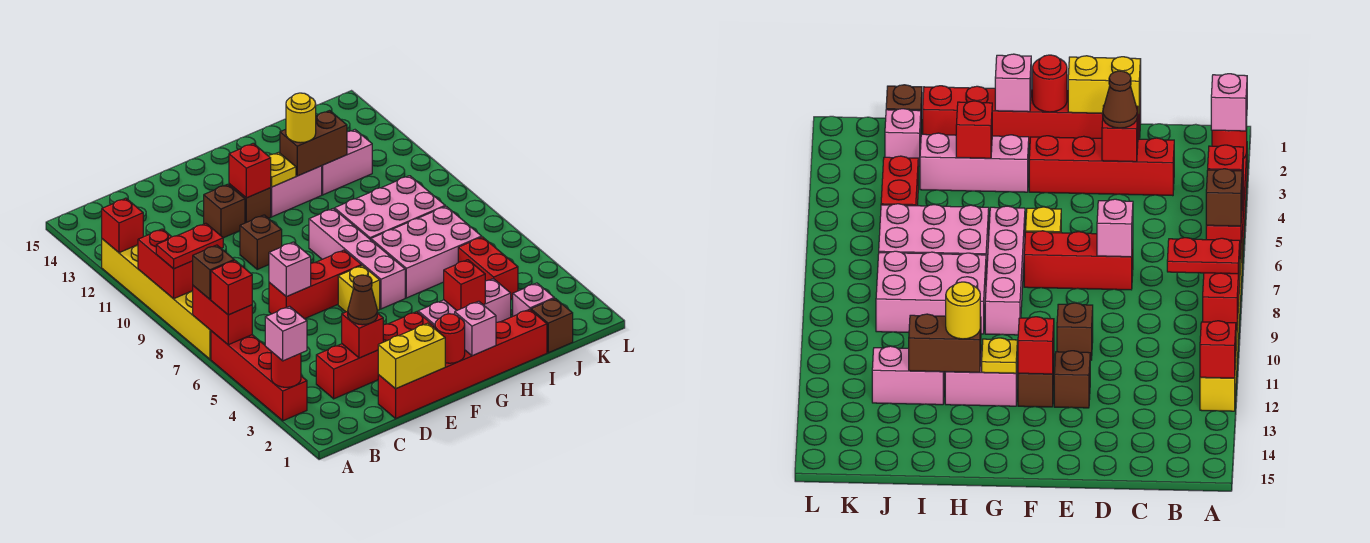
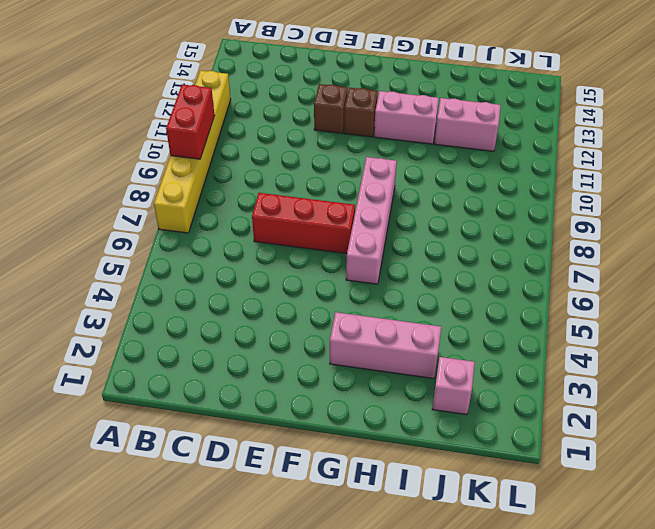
none -> red 1x4 brick [211,331,307,421]
none -> red 1x4 brick [316,312,434,399]
none -> red 1x6 brick [378,309,547,418]
none -> brown 1x1 brick [240,215,282,269]

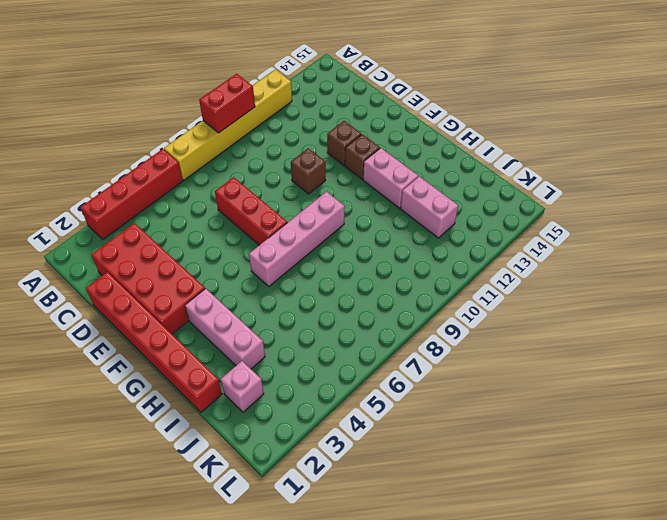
red 2x4 brick [92,223,205,334] -> red 1x4 brick [316,312,434,399]
none -> yellow 1x1 brick [338,265,380,312]
none -> pink 2x3 brick [371,206,482,298]
none -> pink 2x3 brick [335,176,445,240]
none -> brown 1x1 brick [531,298,573,353]

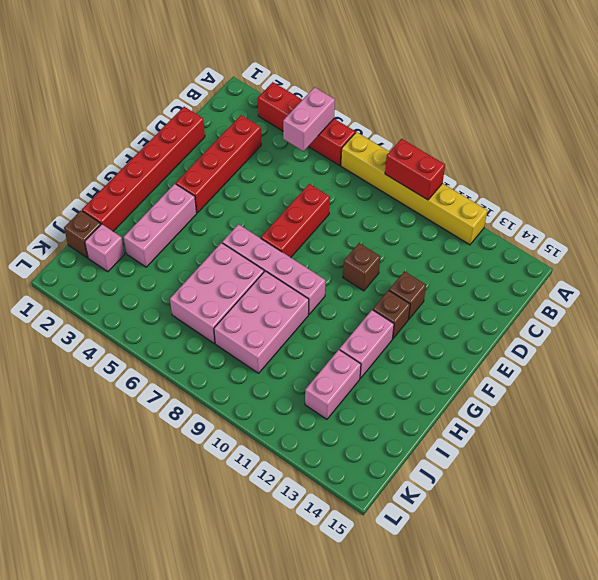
pink 1x2 brick [283,87,335,151] -> none
none -> yellow 1x1 brick [338,265,380,312]
none -> red 1x2 brick [458,237,518,299]
none -> red 1x1 round brick [271,352,301,387]
none -> red 1x2 brick [193,286,252,345]

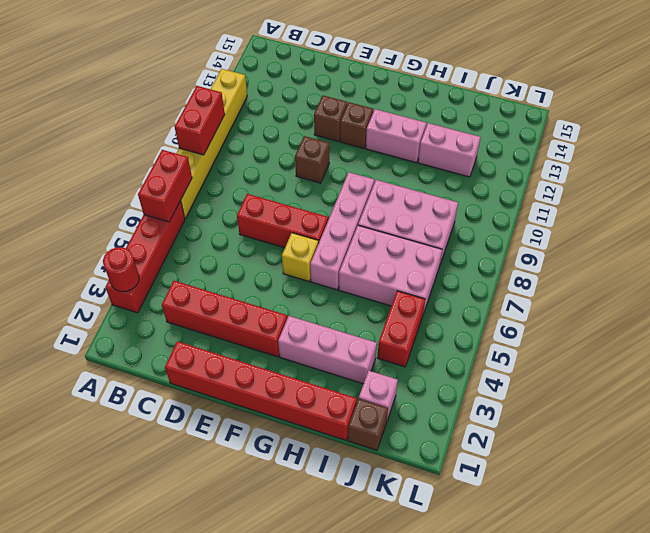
none -> red 1x1 brick [102,198,143,253]
none -> yellow 1x2 brick [378,323,445,389]
none -> red 1x1 brick [342,311,383,358]
none -> pink 1x1 brick [269,242,311,297]

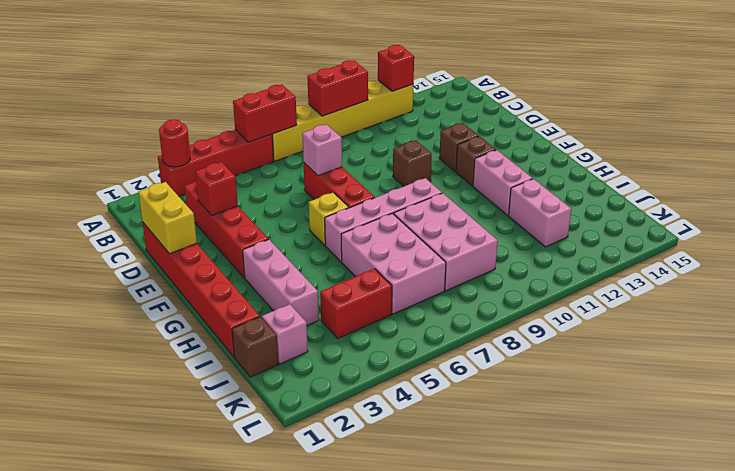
none -> red 1x1 round brick [435,314,465,363]
none -> red 1x1 brick [229,143,271,198]
none -> pink 1x1 brick [455,301,496,356]
none -> yellow 1x1 plate [269,152,296,187]

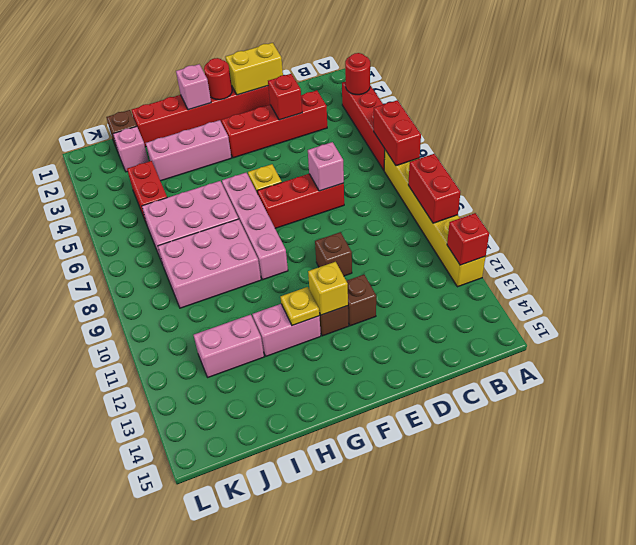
yellow 1x1 brick [308,262,348,315] -> red 1x1 brick [229,143,271,198]
none -> red 1x1 brick [444,260,485,310]
none -> brown 1x2 brick [280,111,347,176]
none -> pink 1x1 brick [265,306,307,361]
none -> red 1x1 brick [211,260,252,315]

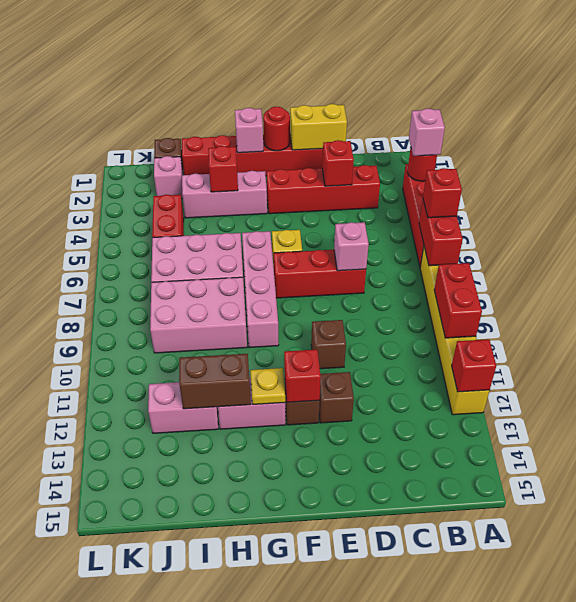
none -> brown 1x1 brick [193,245,234,299]
none -> red 1x2 plate [156,223,223,269]
none -> brown 1x1 cone [348,275,377,325]
none -> yellow 1x1 round brick [286,93,316,143]

